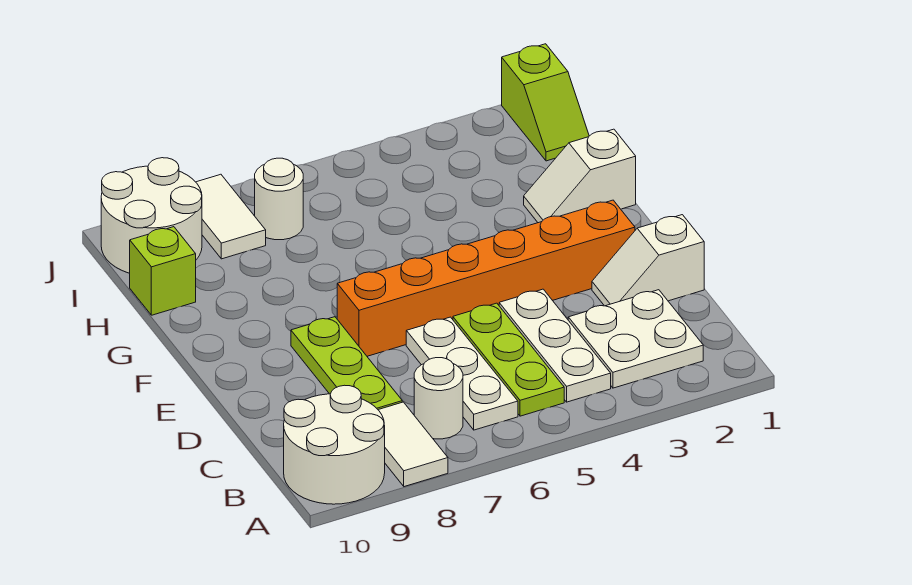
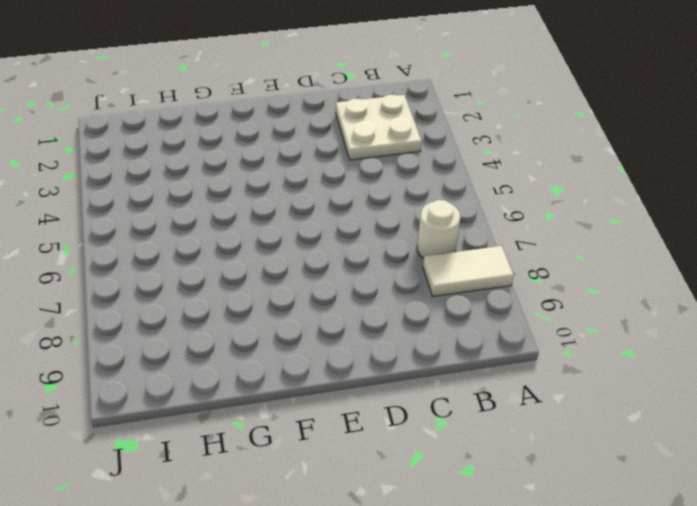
none -> white 2x2 round brick [284,385,385,504]
none -> white 1x3 plate [499,289,611,402]
none -> lime 1x3 plate [453,303,564,416]

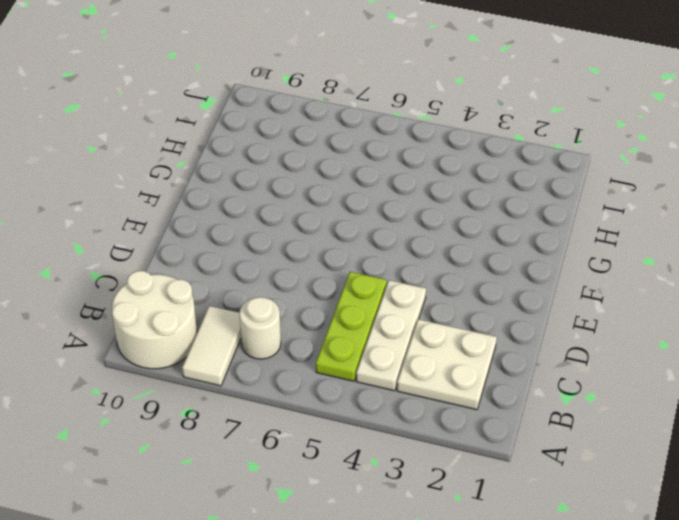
none -> white 1x3 plate [406,317,518,430]
none -> lime 1x3 plate [291,317,402,410]
none -> white 1x2 slope [592,215,704,306]

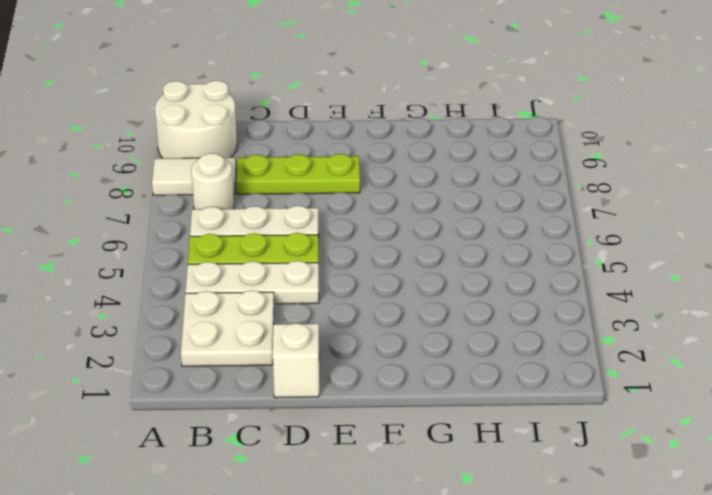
none -> orange 1x6 brick [337,200,635,356]
none -> white 1x2 slope [524,129,636,223]
none -> lime 1x1 brick [130,227,196,315]

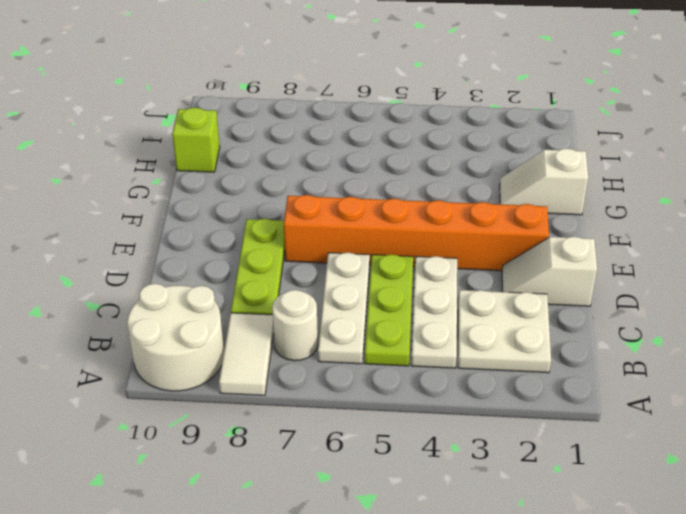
none -> lime 1x2 slope [502,44,589,161]
none -> white 1x1 round brick [255,158,303,240]
none -> white 1x2 tile [196,174,266,259]

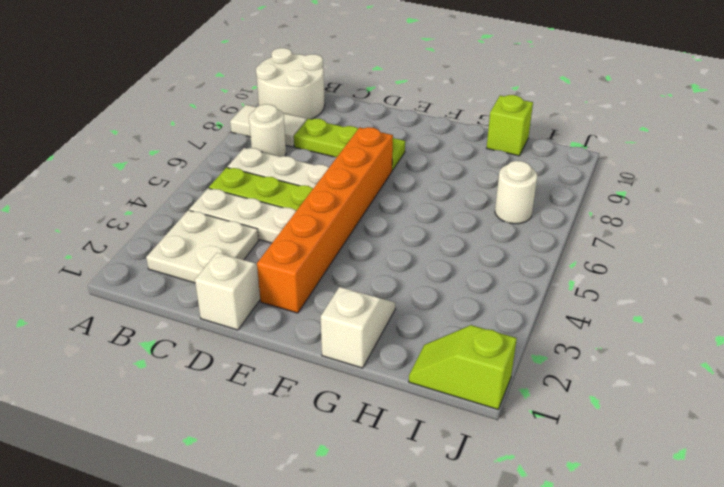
none -> white 1x2 tile [196,174,266,259]
none -> white 2x2 round brick [101,158,202,273]

